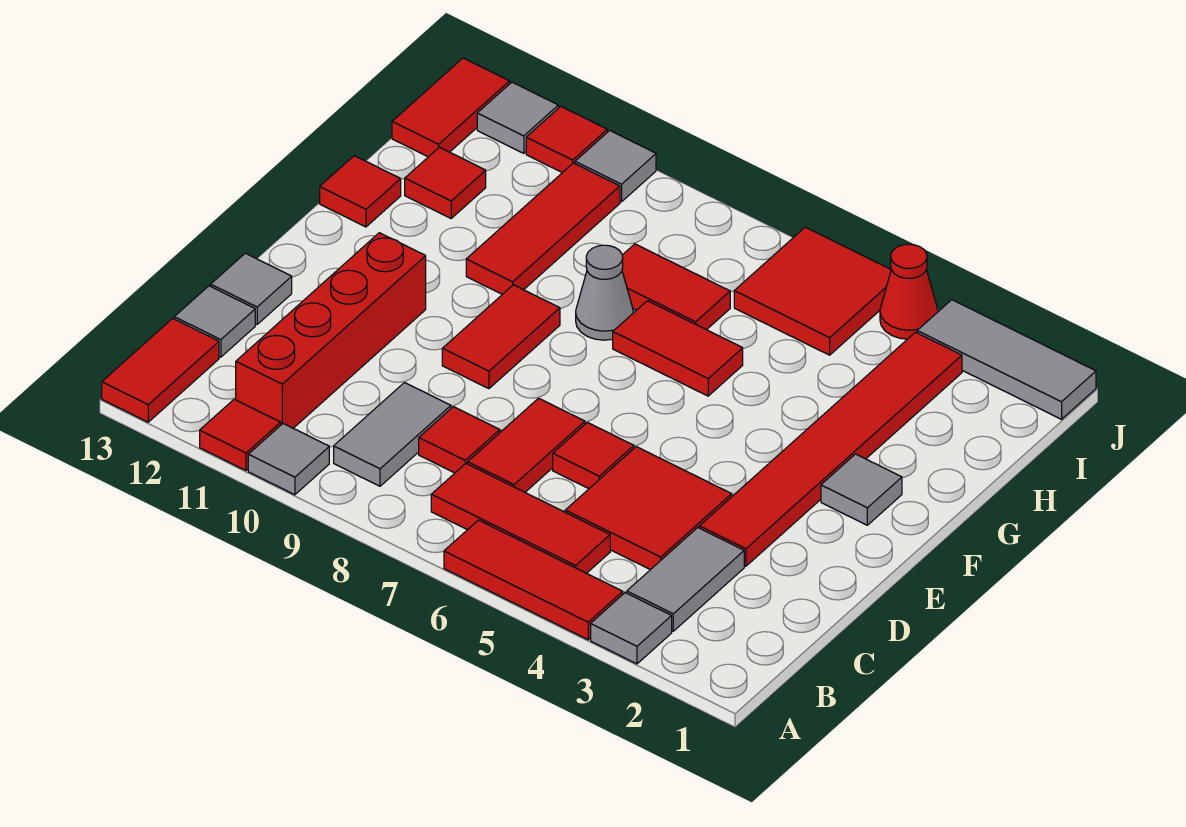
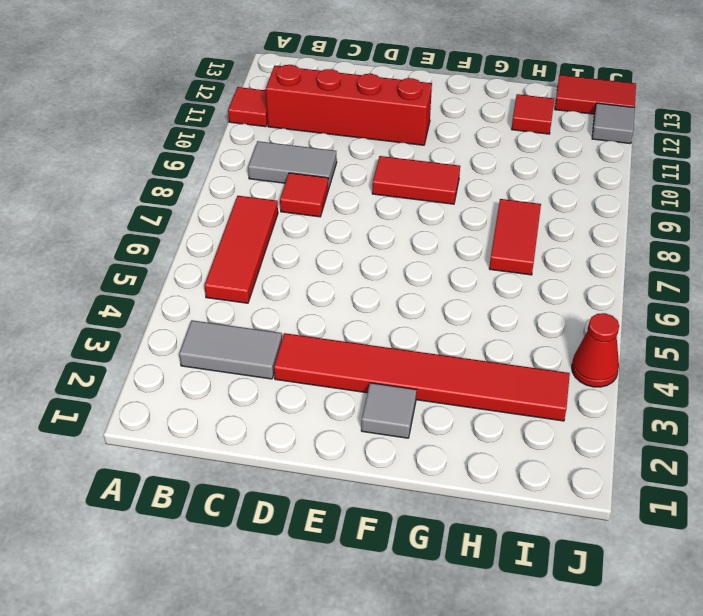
none -> grey 1x1 tile [591,593,672,664]
none -> red 1x3 tile [444,520,623,640]
none -> grey 1x1 tile [248,424,329,495]
none -> red 1x2 tile [102,318,219,422]

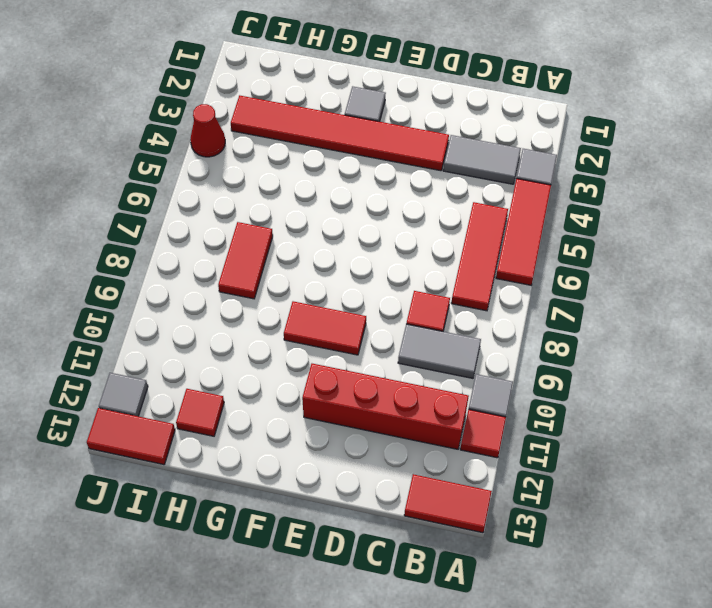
none -> red 2x2 tile [565,447,732,570]
none -> red 1x2 tile [468,398,585,492]
none -> grey 1x1 tile [174,286,255,357]
none -> red 1x1 tile [553,423,634,489]

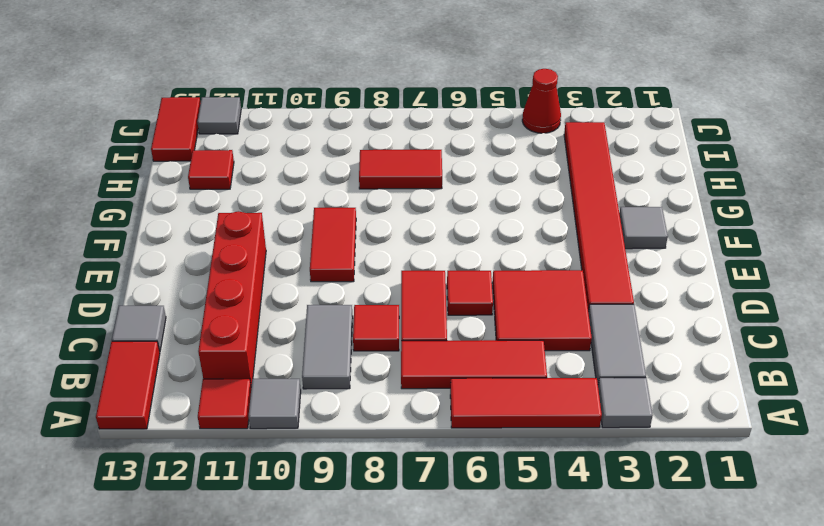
none -> grey 1x1 tile [211,253,292,324]
none -> red 1x2 tile [613,301,743,396]
none -> grey 1x1 cone [576,245,633,340]
none -> red 1x3 tile [466,163,620,294]

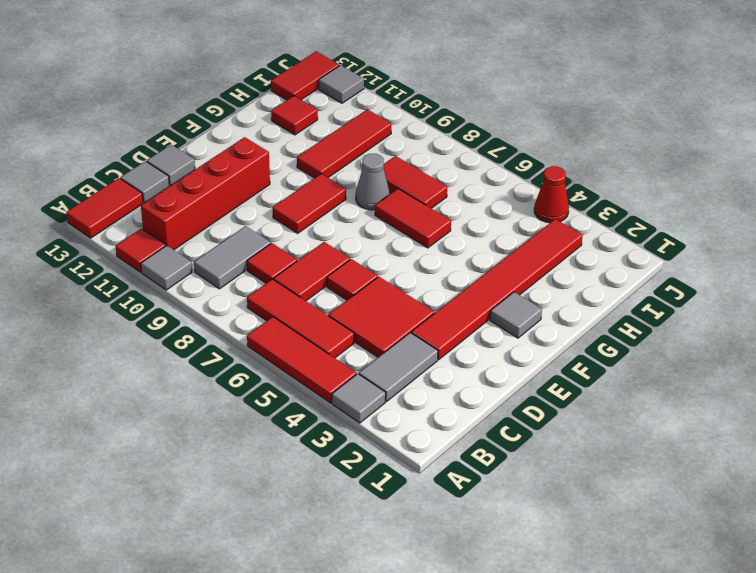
none -> red 1x1 tile [320,156,401,227]
none -> red 2x2 tile [734,227,891,355]
none -> grey 1x3 tile [917,300,1096,419]
none -> grey 1x1 tile [575,130,656,202]

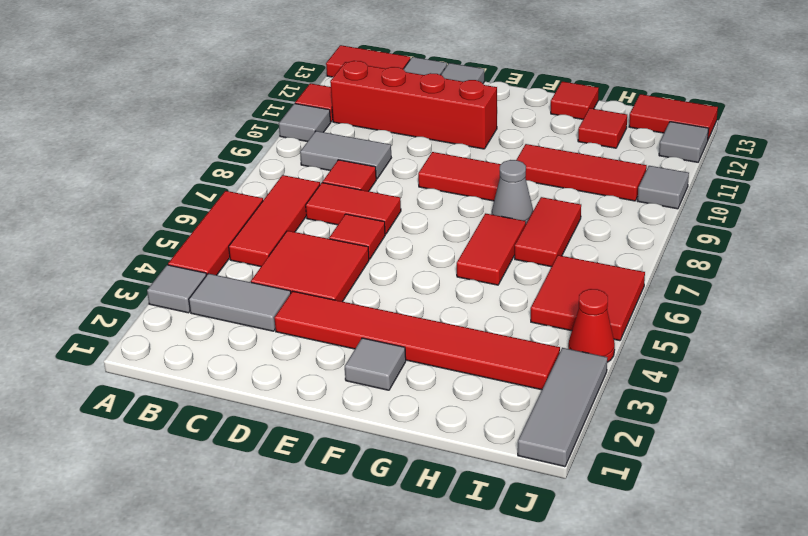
none -> red 1x1 tile [526,106,607,173]

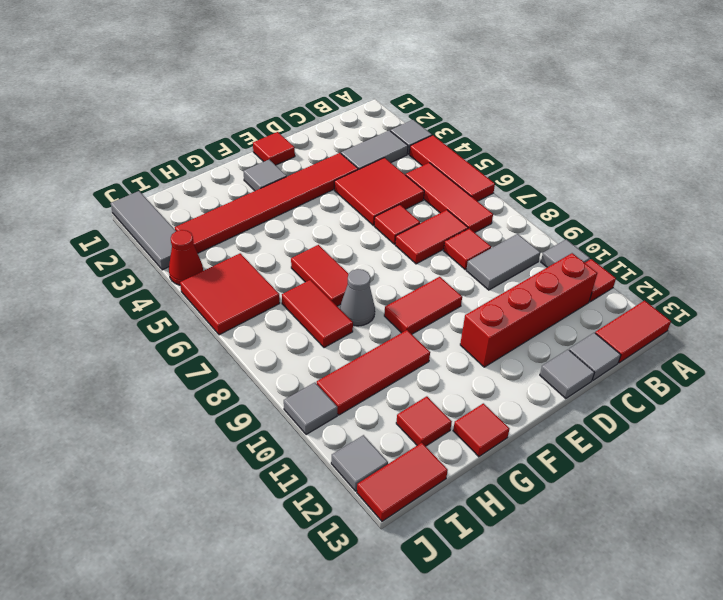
red 1x1 tile [253,132,295,165] -> red 1x1 tile moved to [526,106,607,173]

